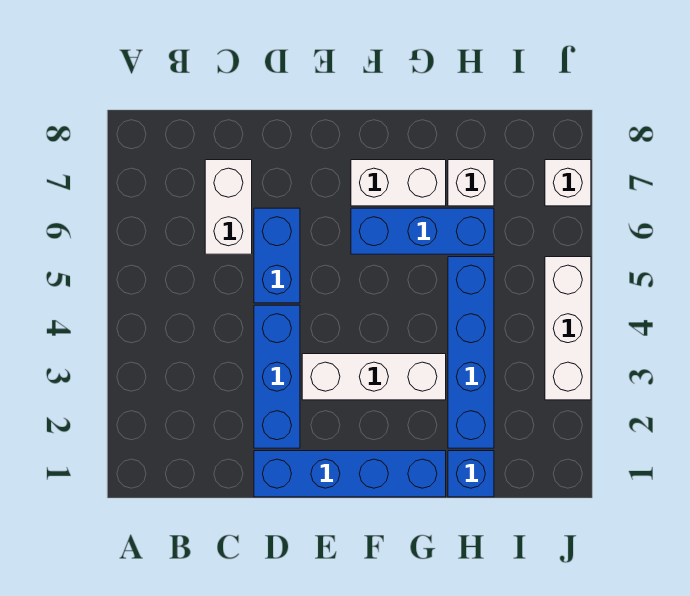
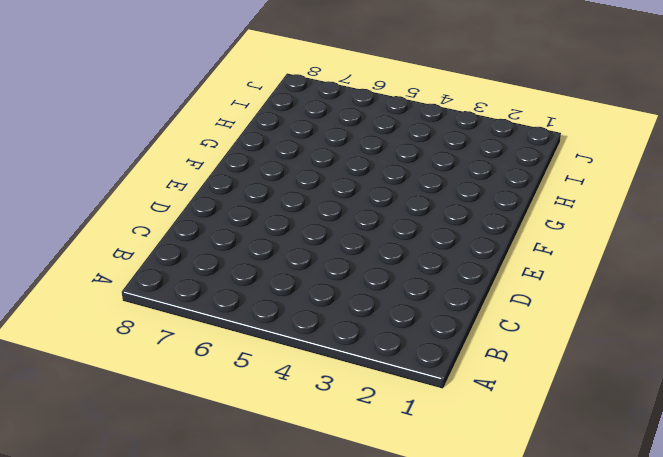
none -> white 1x2 brick [205,160,252,254]
none -> blue 1x4 brick [254,451,446,497]
none -> blue 1x3 brick [254,305,300,448]

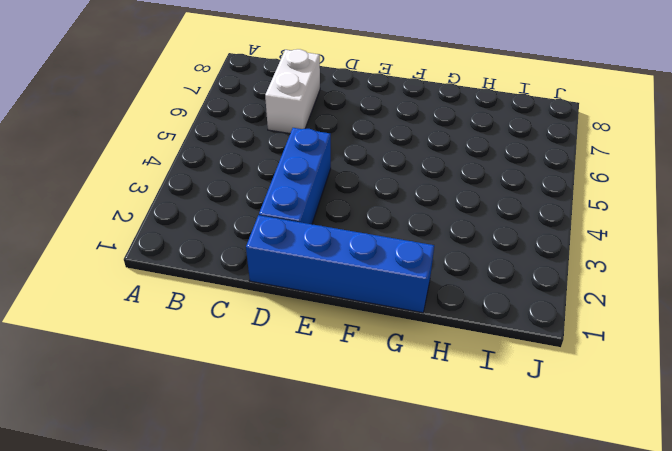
none -> blue 1x2 brick [254,208,300,303]
none -> white 1x3 brick [302,354,446,400]
none -> blue 1x3 brick [351,208,494,254]

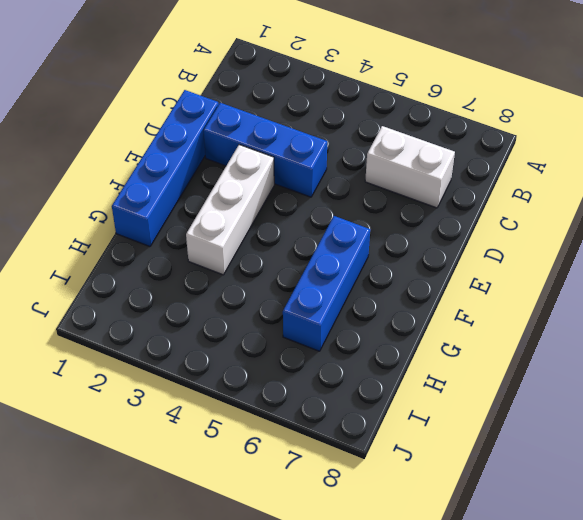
none -> blue 1x2 brick [254,208,300,303]
none -> white 1x2 brick [351,160,446,206]
none -> blue 1x1 brick [448,451,494,497]

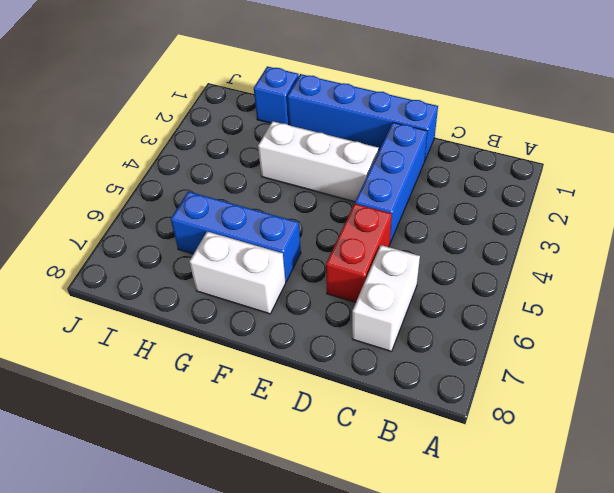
red 1x2 brick [326,204,392,302] -> blue 1x2 brick [254,208,300,303]
none -> blue 1x4 brick [448,257,494,448]
none -> white 1x1 brick [448,160,494,206]
none -> white 1x3 brick [545,257,591,400]

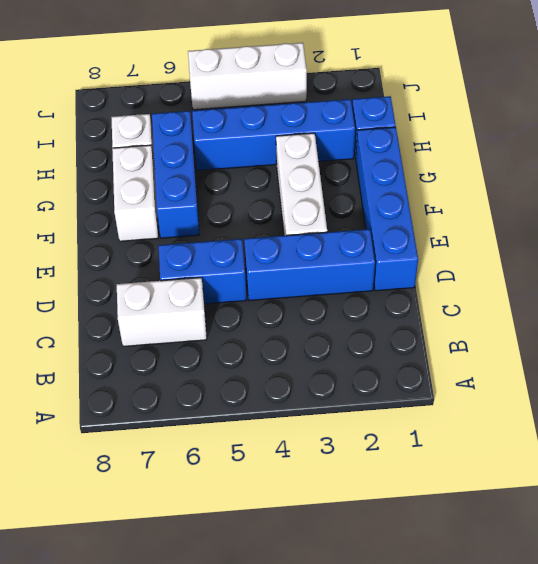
none -> white 1x1 brick [545,160,591,206]

